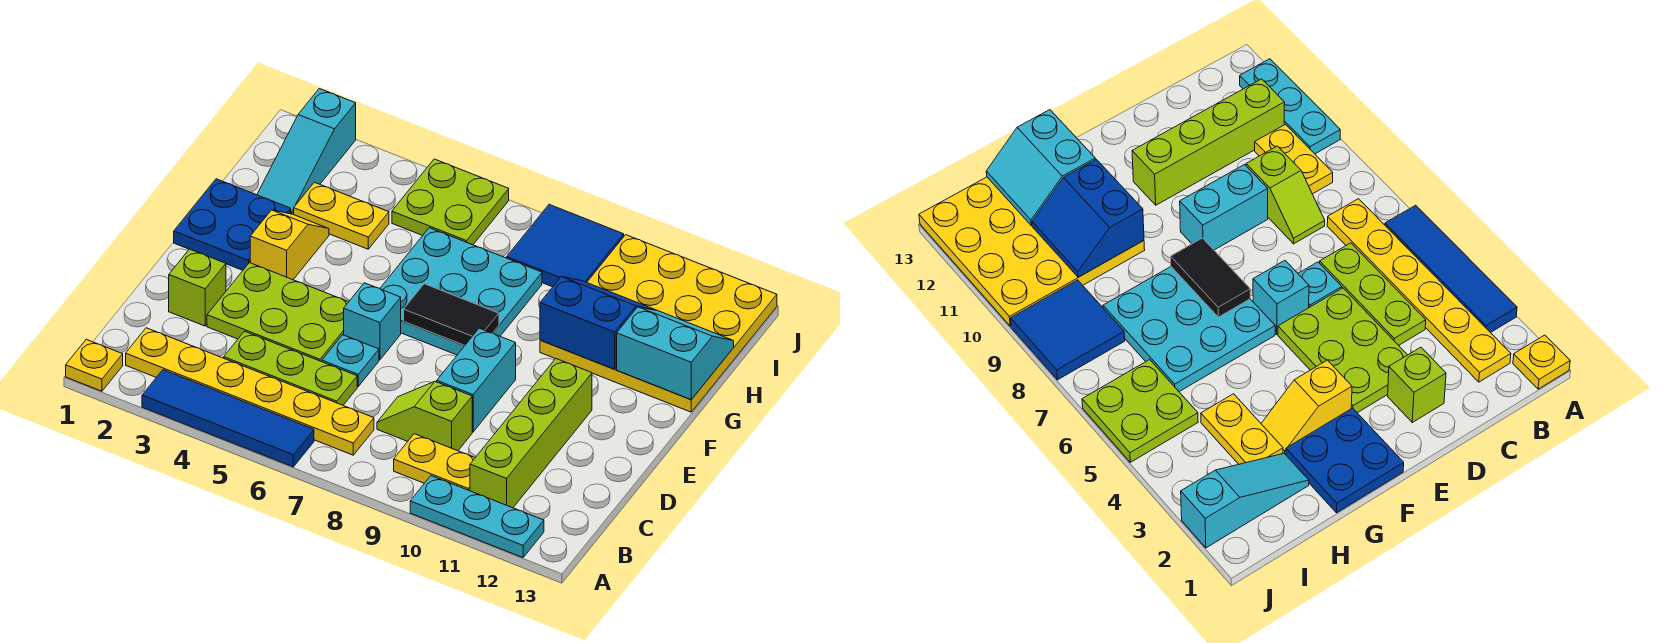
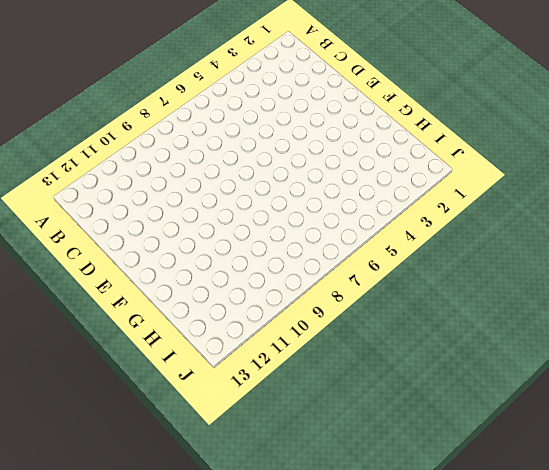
none -> yellow 1x1 plate [66,339,123,391]
none -> blue 1x4 tile [142,370,314,467]
none -> cyan 1x3 plate [410,476,544,558]

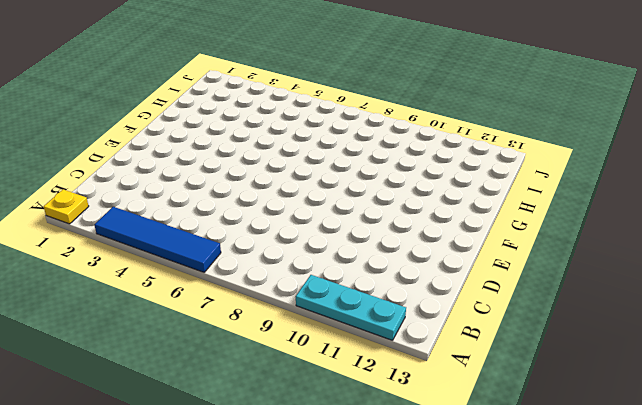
none -> yellow 1x6 plate [126,328,374,455]
none -> yellow 1x2 plate [394,434,475,491]
none -> lime 1x4 brick [470,359,592,508]

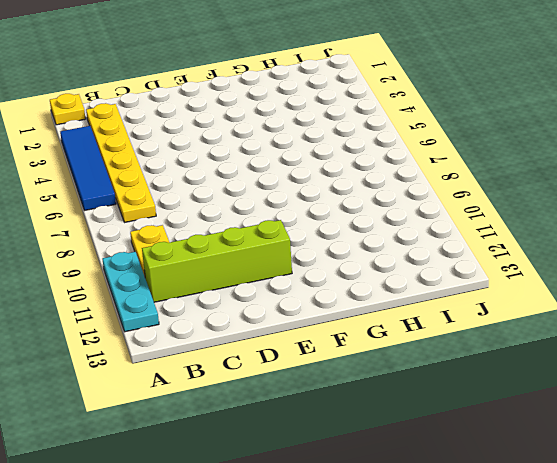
none -> lime 1x3 plate [224,331,357,405]
none -> lime 1x2 slope [377,382,472,451]
none -> lime 1x1 brick [169,249,226,326]

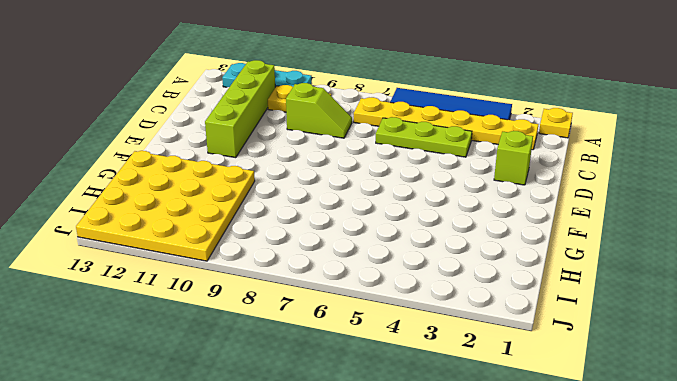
none -> lime 2x3 plate [207,263,348,362]
none -> cyan 1x1 plate [322,335,379,386]
none -> cyan 1x2 brick [437,328,516,432]

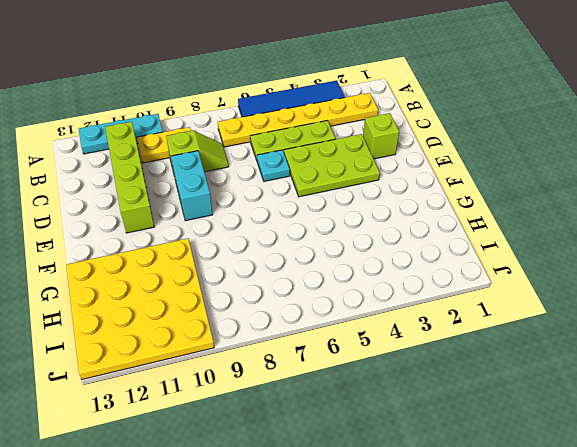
none -> yellow 1x1 plate [66,339,123,391]
none -> cyan 1x1 brick [344,283,401,360]
none -> blue 2x2 plate [174,179,291,270]

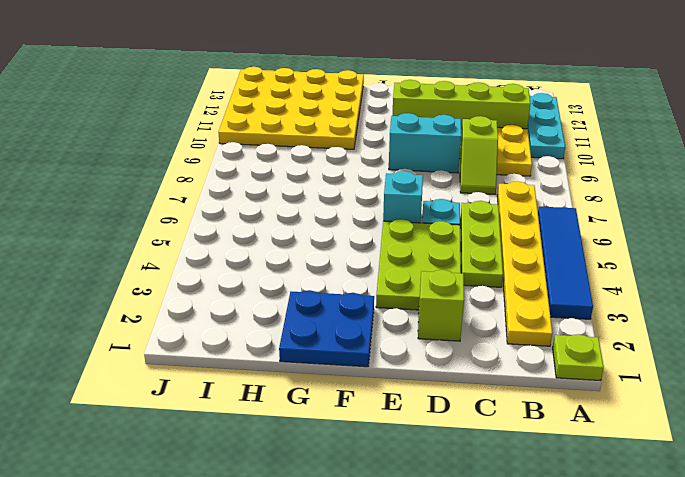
lime 1x1 plate [553,334,604,381] -> yellow 1x1 plate [66,339,123,391]
none -> yellow 1x2 slope [250,210,329,280]
none -> cyan 3x3 plate [380,228,542,355]
none -> cyan 1x3 slope [257,89,356,215]

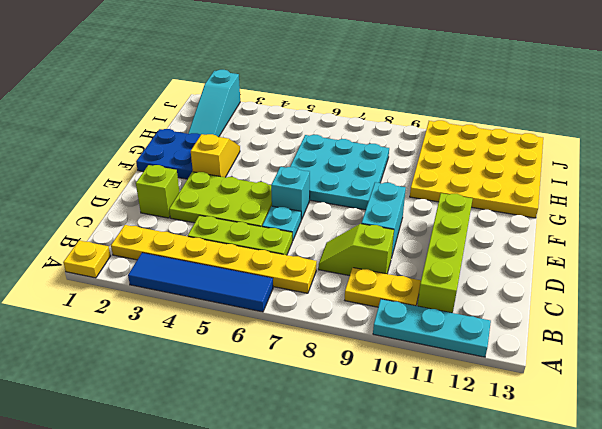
none -> yellow 1x2 plate [294,182,389,249]
none -> lime 2x2 plate [392,159,509,245]
none -> blue 2x2 tile [507,205,624,287]

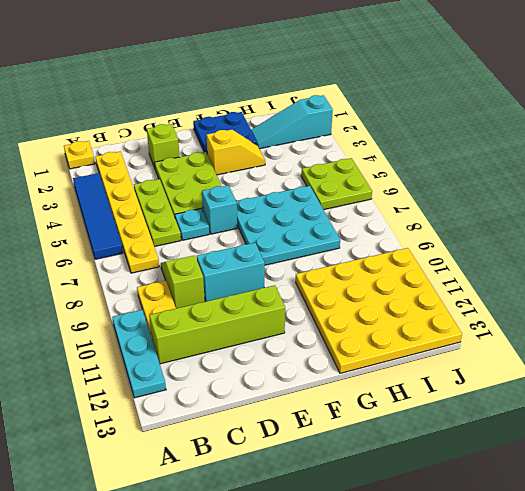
none -> yellow 1x2 plate [294,182,389,249]
none -> blue 2x2 tile [507,205,624,287]
none -> black 1x2 tile [404,284,499,346]

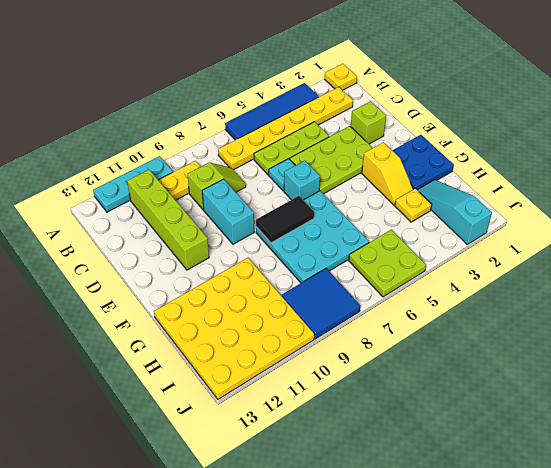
yellow 1x1 plate [395,189,432,222] -> yellow 1x2 plate [294,182,389,249]
none -> blue 2x2 slope [540,277,657,369]
none -> cyan 2x2 slope [617,307,734,400]

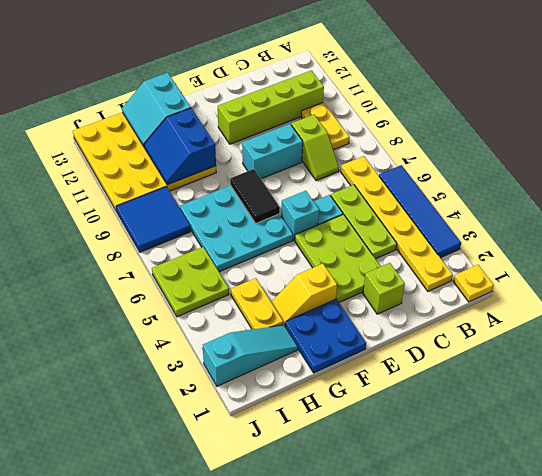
none -> cyan 1x3 plate [410,476,544,558]

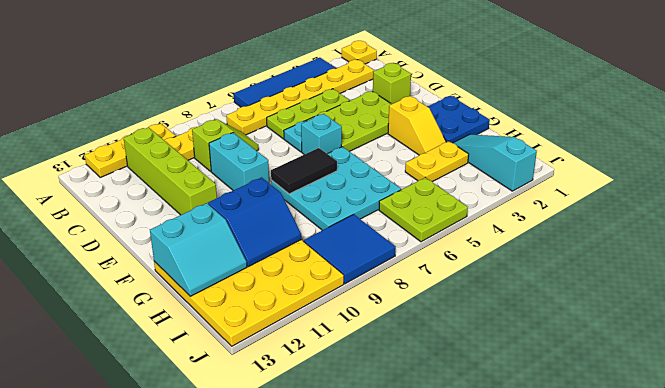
yellow 1x3 plate [85,123,176,177] -> cyan 1x3 plate [410,476,544,558]

